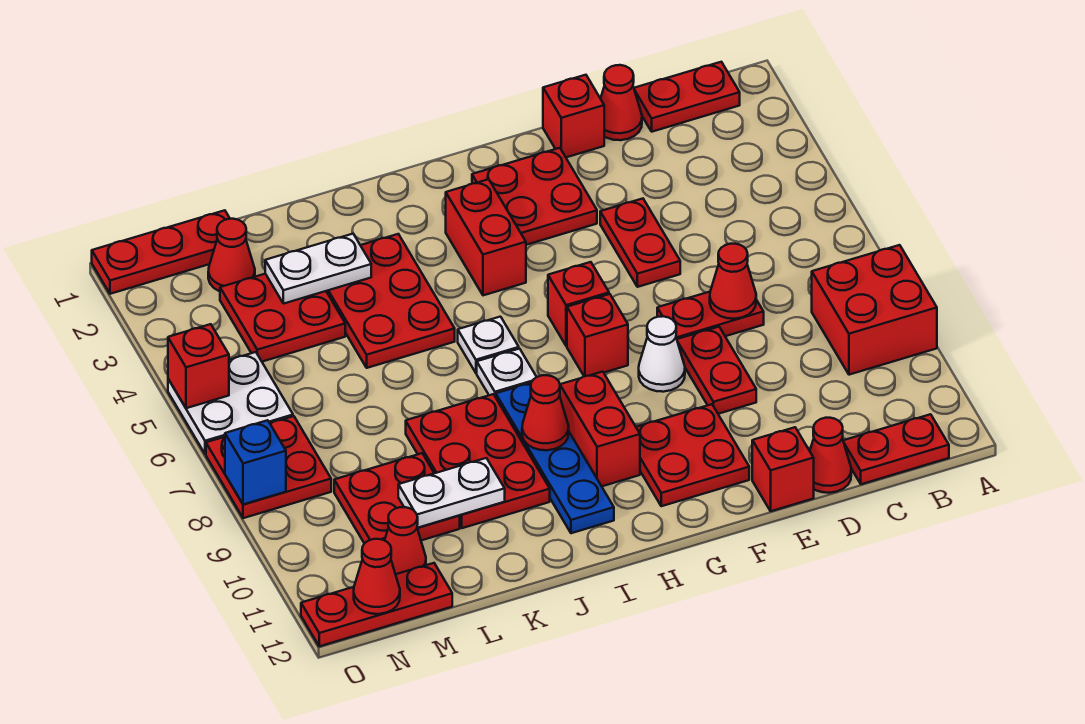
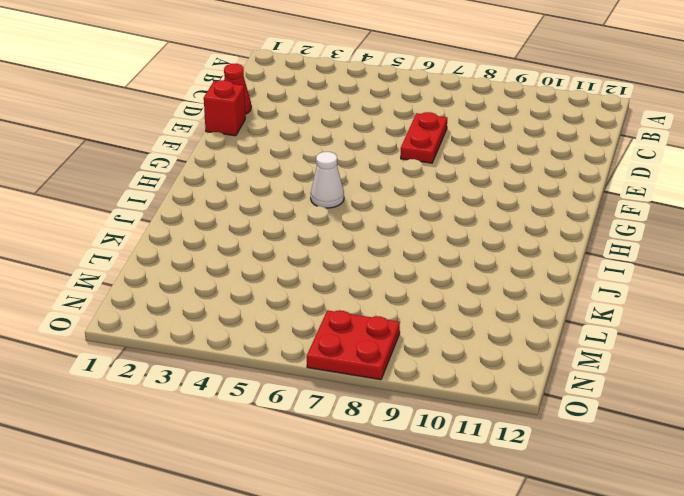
white 1x1 cone [311,152,344,208] -> white 1x1 cone moved to [639,316,685,392]
none -> red 2x2 brick [812,245,937,375]
none -> red 1x2 plate [634,62,740,132]
none -> red 1x2 plate [843,414,949,484]
none -> red 1x1 cone [810,418,851,493]

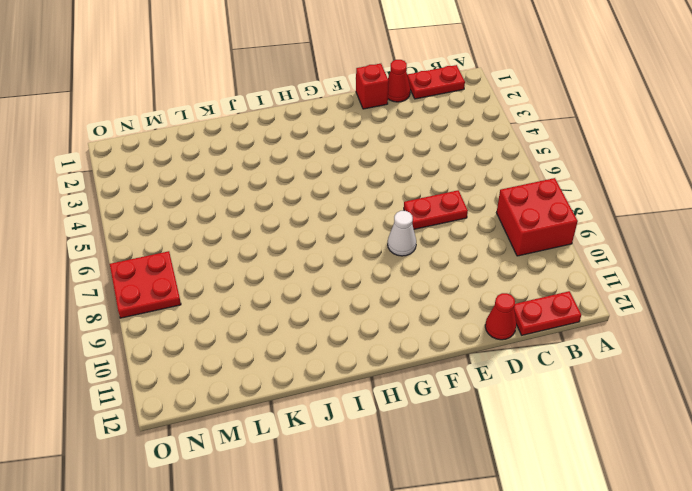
none -> red 1x2 plate [600,199,680,287]
none -> red 1x2 plate [677,327,756,414]
none -> red 1x1 brick [752,427,814,511]
none -> red 2x2 plate [472,148,597,245]

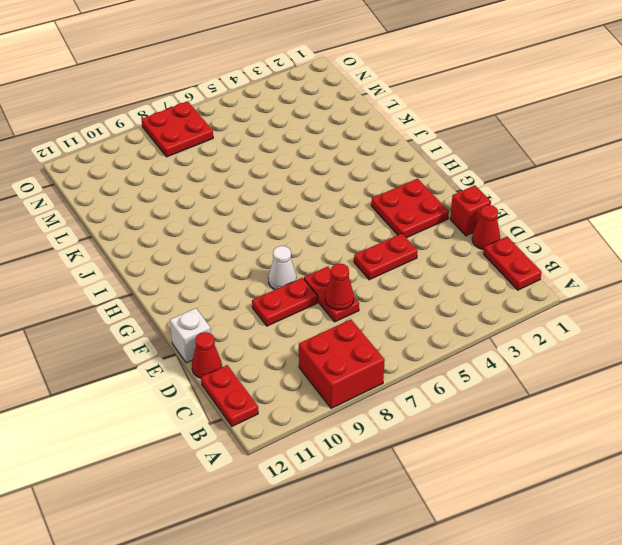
white 1x1 brick [170,308,211,363] -> red 1x1 brick [752,427,814,511]
none -> red 2x2 plate [636,404,749,506]
none -> red 1x1 brick [548,262,609,346]
none -> red 1x1 brick [567,294,628,377]
none -> red 1x2 brick [446,179,526,295]

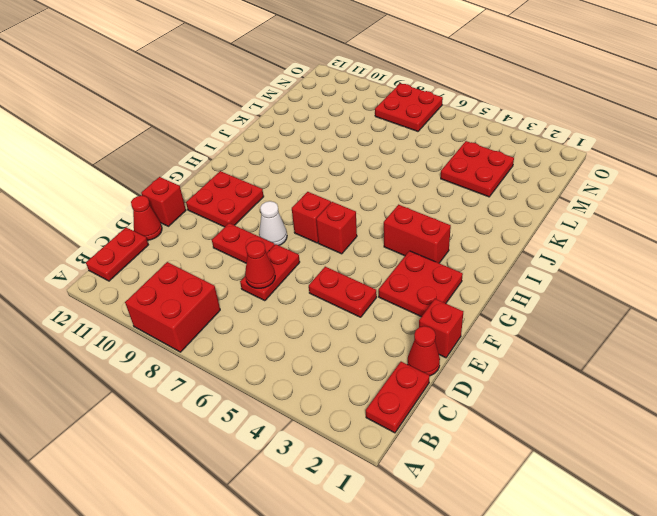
none -> red 1x2 brick [560,372,640,486]
none -> white 1x1 plate [458,317,519,373]
none -> white 1x1 plate [477,349,536,397]
none -> blue 1x4 plate [496,383,614,533]

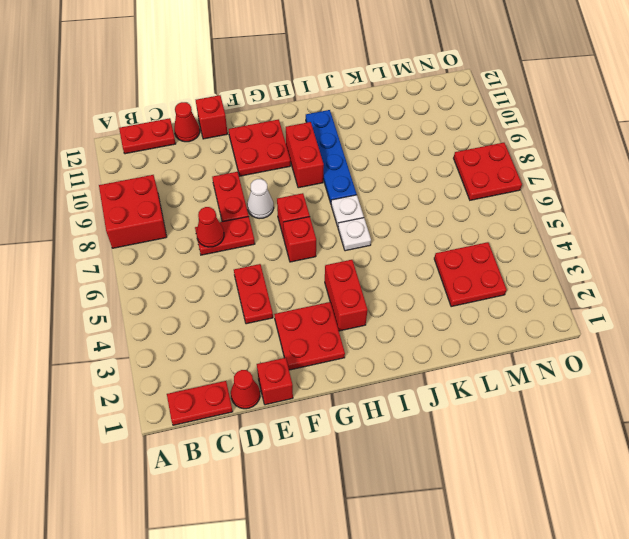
none -> red 2x3 plate [326,234,455,368]
none -> red 2x3 plate [406,394,550,528]
none -> red 2x2 plate [334,453,460,544]
none -> red 1x3 plate [92,210,230,294]

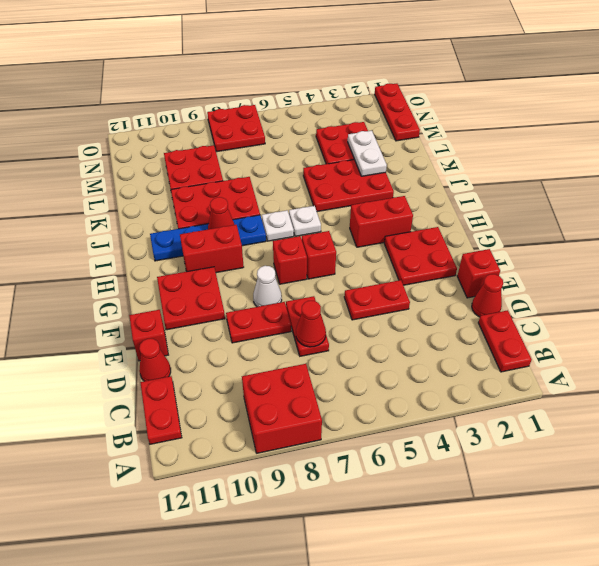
none -> red 1x1 cone [208,219,255,291]
none -> red 1x1 cone [385,507,426,574]
none -> red 1x3 plate [301,563,452,646]
none -> white 2x2 plate [168,352,293,454]

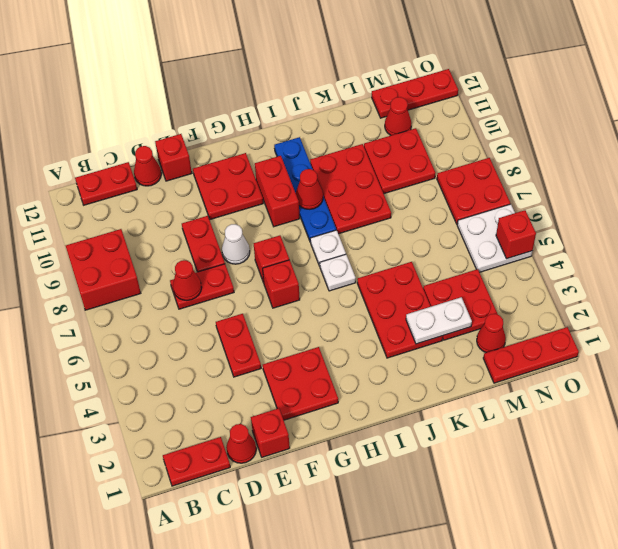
none -> red 1x2 brick [446,179,526,295]
none -> white 1x2 plate [398,458,505,528]
none -> red 1x1 cone [354,539,400,614]
none -> blue 1x1 brick [225,420,286,504]

